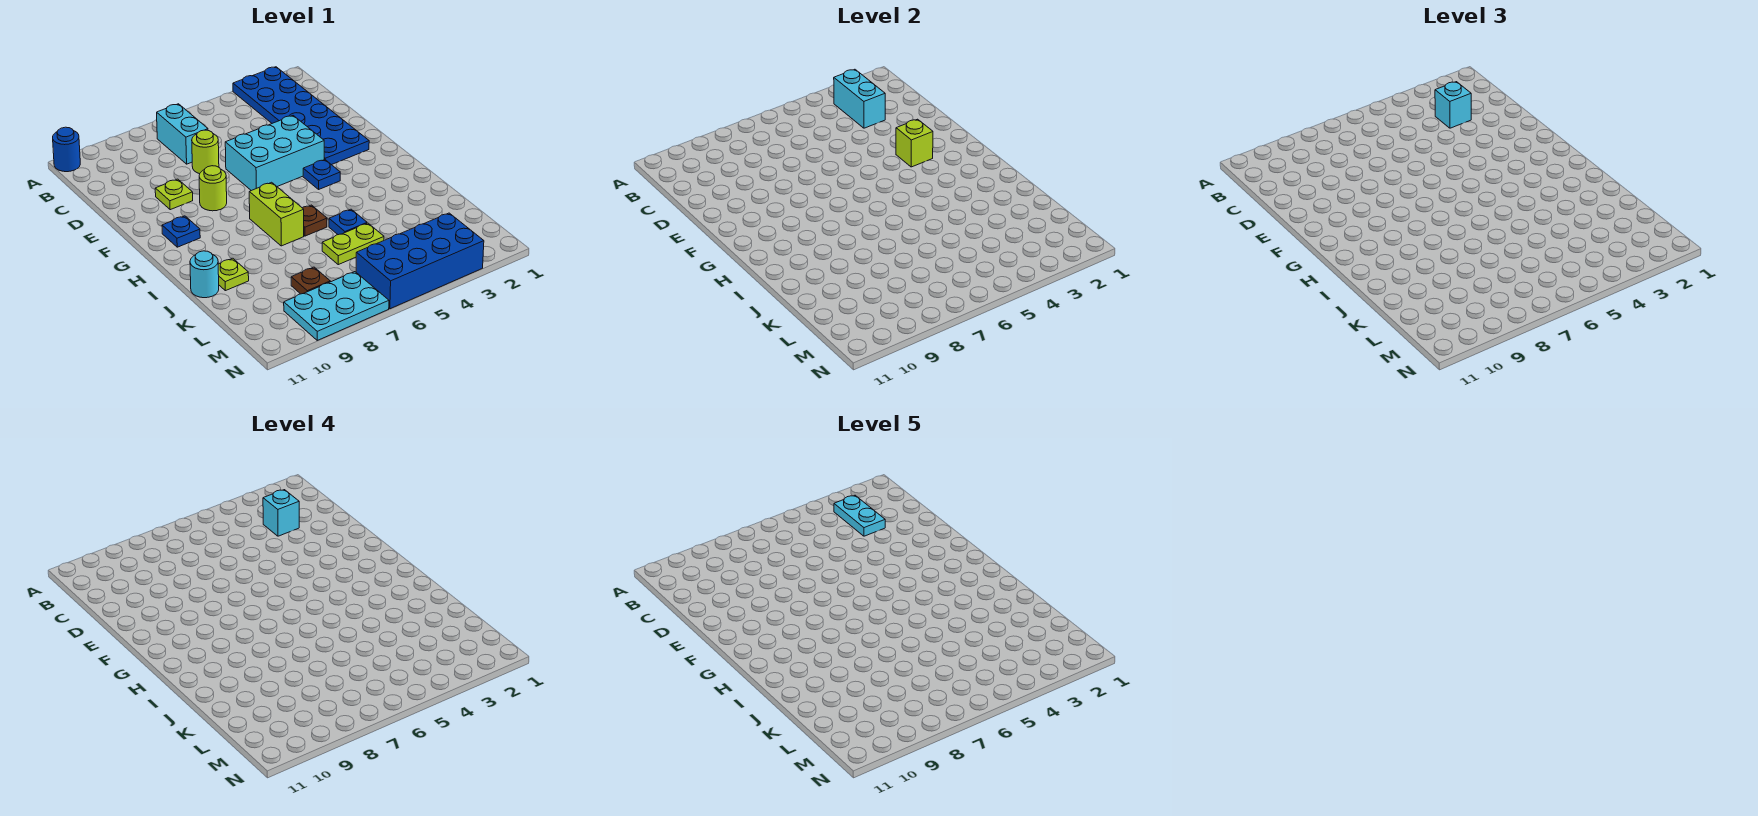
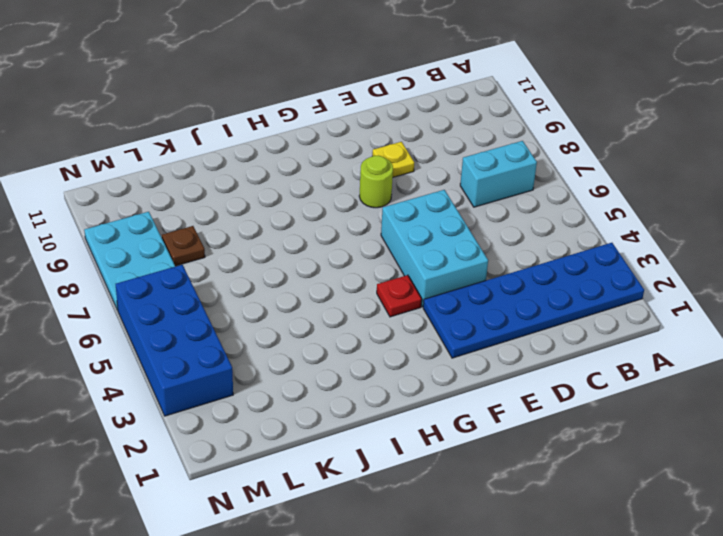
yellow 1x1 plate [372,142,414,177] -> lime 1x1 plate [155,179,193,210]
red 1x1 plate [377,275,422,317] -> blue 1x1 plate [303,160,340,189]
none -> blue 1x1 round brick [53,127,80,172]
none -> lime 1x1 round brick [192,130,219,174]
none -> blue 1x1 plate [162,216,200,247]

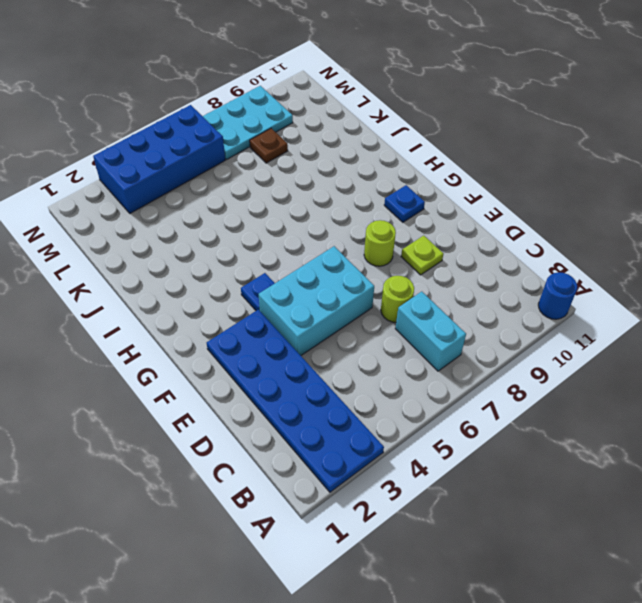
none -> lime 1x2 brick [249,182,304,246]
none -> brown 1x1 plate [303,205,327,236]
none -> blue 1x1 plate [329,209,367,235]

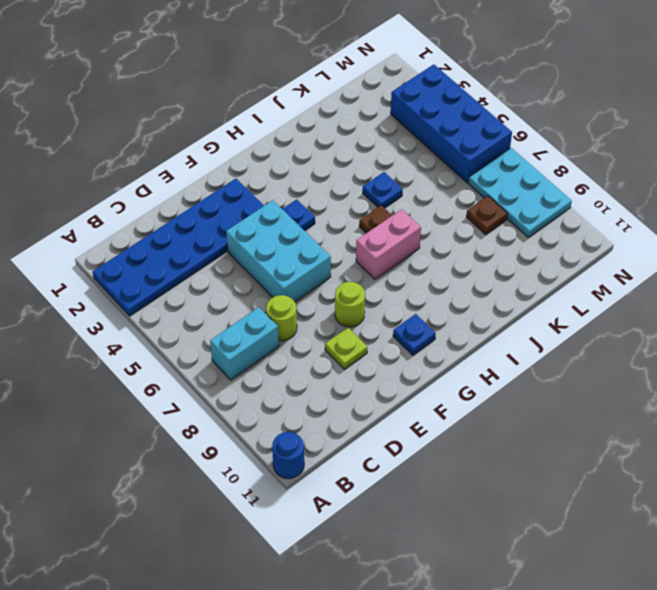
pink 1x2 brick [356,209,421,279] -> lime 1x2 brick [249,182,304,246]
none -> lime 1x1 plate [218,258,249,291]
none -> cyan 1x1 round brick [190,251,219,298]
none -> lime 1x2 plate [322,223,384,265]

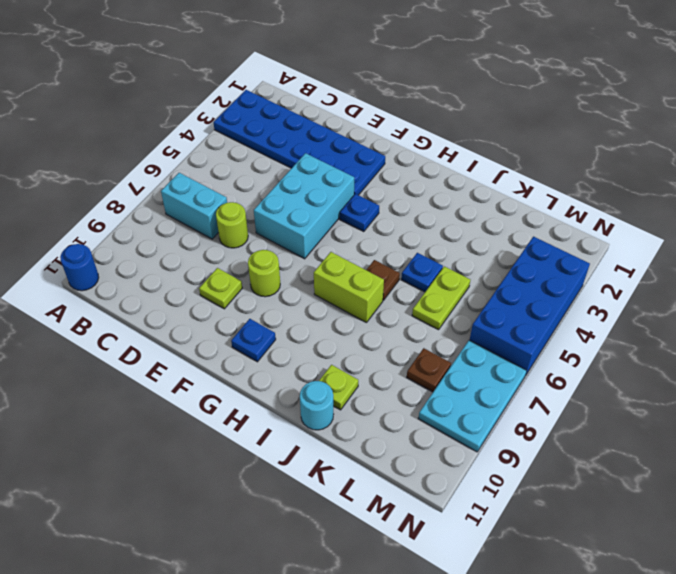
none -> cyan 1x2 brick [834,69,885,128]
none -> lime 1x1 brick [896,119,933,167]
none -> cyan 1x1 brick [1435,82,1471,128]

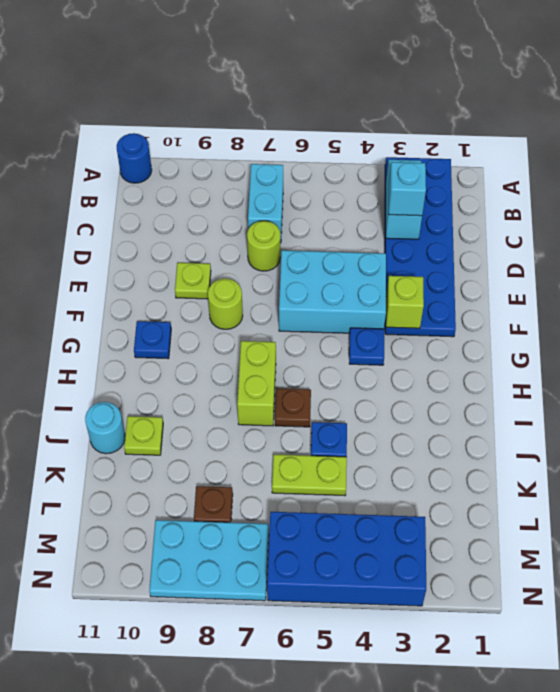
none -> cyan 1x1 brick [263,490,299,536]
none -> cyan 1x2 plate [834,495,885,536]

